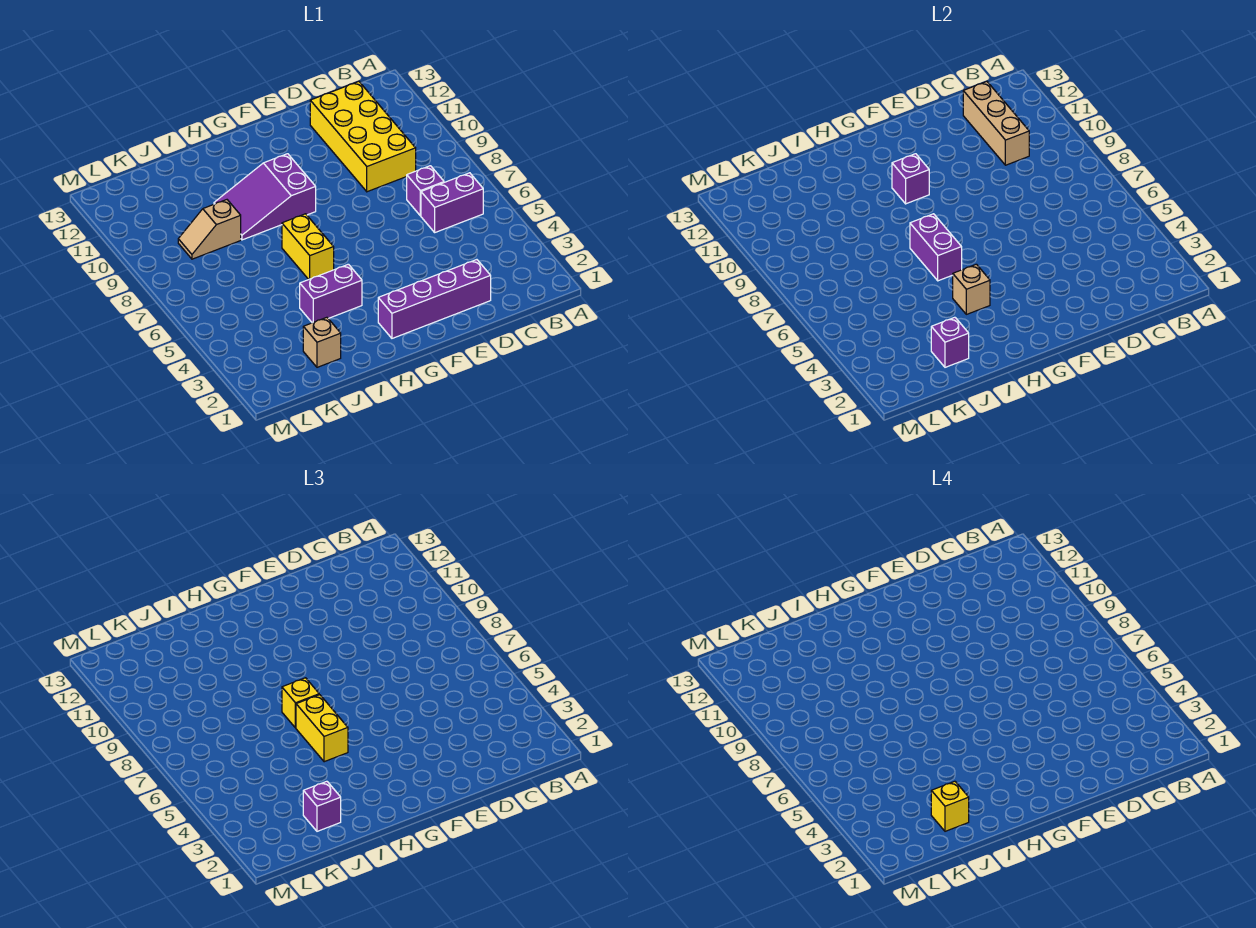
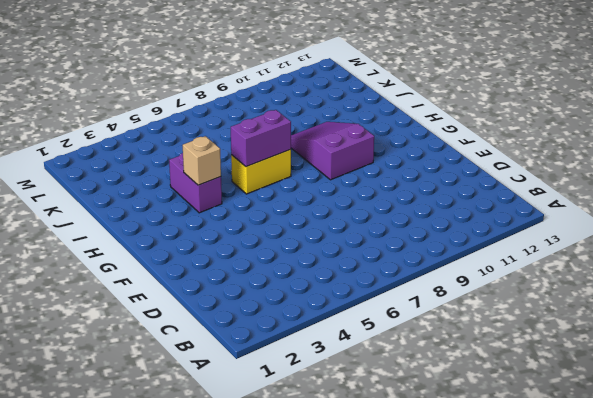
none -> purple 1x2 brick [421,173,483,232]
none -> purple 1x1 brick [407,166,444,216]
none -> yellow 2x4 brick [310,82,416,192]

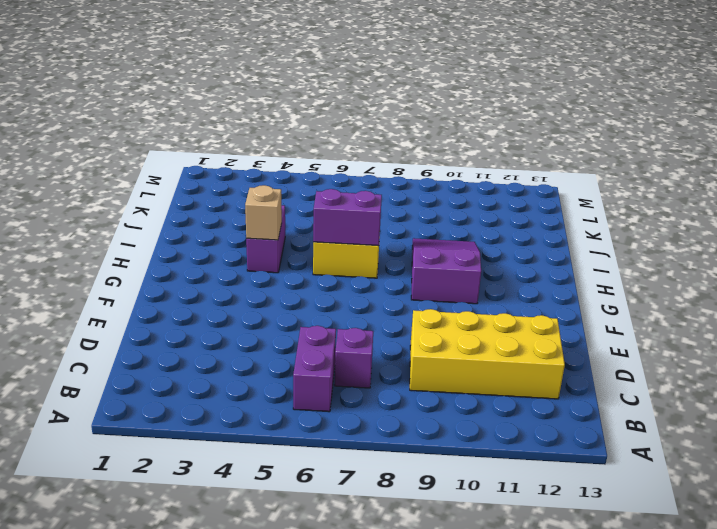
none -> purple 1x4 brick [378,260,491,338]
none -> tan 1x1 brick [303,317,341,367]
none -> tan 1x2 slope [178,200,241,259]

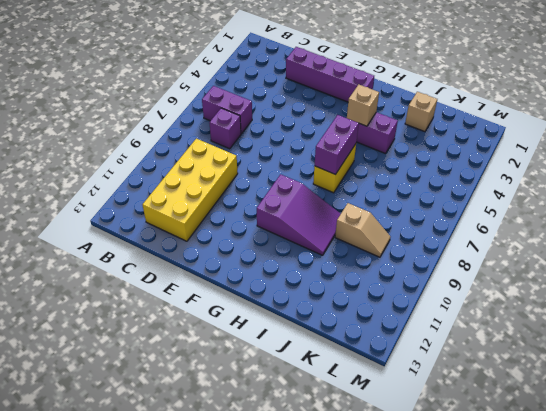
none -> tan 1x3 brick [963,82,1029,165]
none -> purple 1x1 brick [892,154,929,204]
none -> purple 1x1 brick [931,317,969,367]

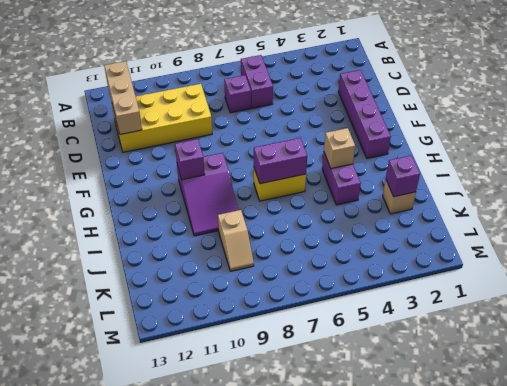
tan 1x3 brick [104,61,142,134] -> tan 1x3 brick turned to [963,82,1029,165]
none -> yellow 1x2 brick [296,695,348,762]
none -> yellow 1x1 brick [282,678,319,728]
none -> purple 1x1 brick [303,781,341,831]

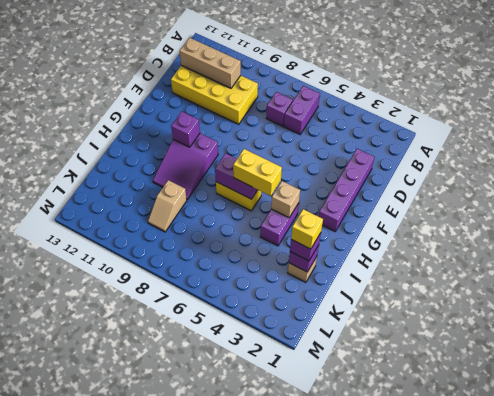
none -> yellow 1x1 brick [282,678,319,728]

